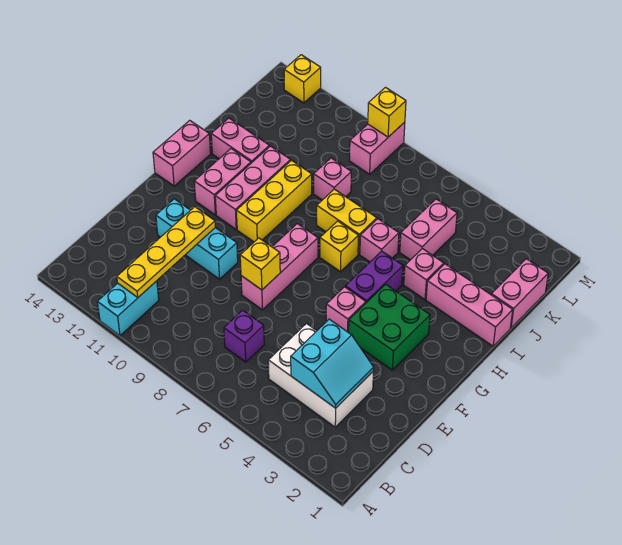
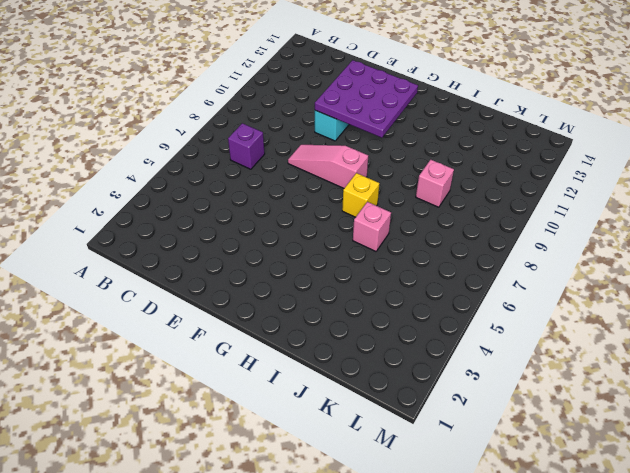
pink 1x3 slope [288,145,368,188] -> pink 1x3 brick [241,224,318,310]
purple 3x3 plate [315,60,418,138] -> yellow 1x4 plate [117,207,215,297]
none -> cyan 1x2 brick [98,281,159,336]
none -> white 2x3 brick [268,324,374,427]
none -> green 2x2 brick [349,284,430,370]

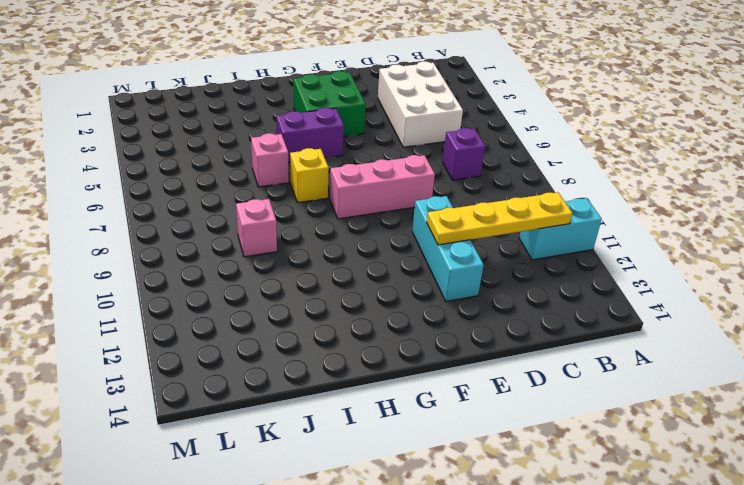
none -> pink 1x1 brick [326,287,366,333]
none -> yellow 1x3 brick [236,160,312,242]
none -> pink 1x3 brick [215,146,291,229]

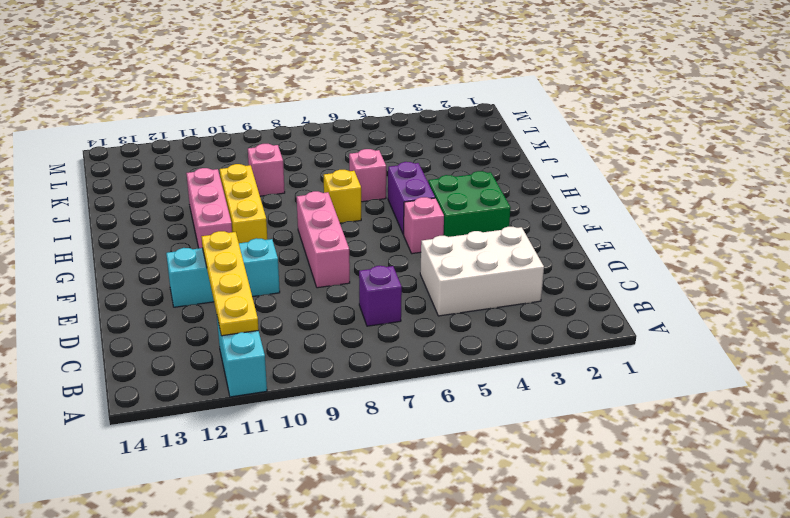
none -> pink 1x2 brick [194,149,251,215]
none -> pink 1x2 brick [153,121,211,186]
none -> pink 1x3 brick [426,264,513,346]

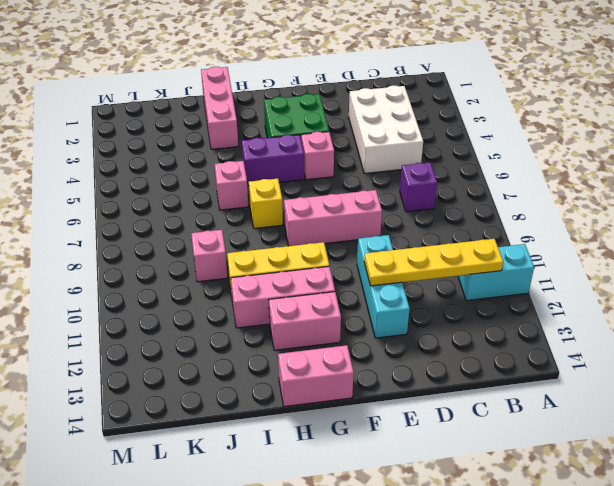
none -> pink 1x1 brick [404,249,444,299]
none -> yellow 1x2 brick [317,189,377,254]
none -> pink 1x2 brick [211,118,269,163]

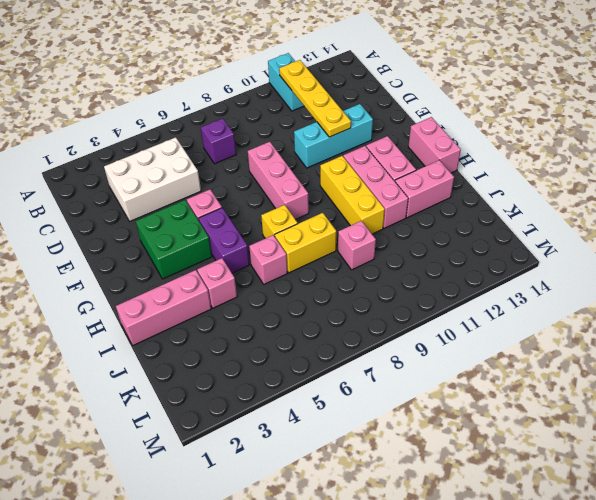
none -> pink 1x2 brick [491,259,548,328]
none -> pink 1x2 brick [400,199,457,260]
none -> pink 1x2 brick [350,122,405,174]

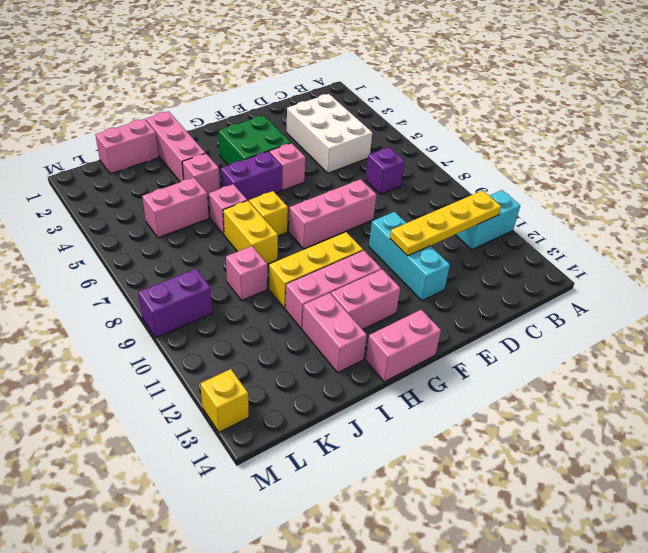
purple 1x2 brick [138,269,212,338] -> pink 1x2 brick [350,122,405,174]
none -> cyan 2x2 slope [291,319,374,408]
none -> yellow 1x1 brick [240,238,280,290]
none -> yellow 1x1 brick [368,88,406,137]

